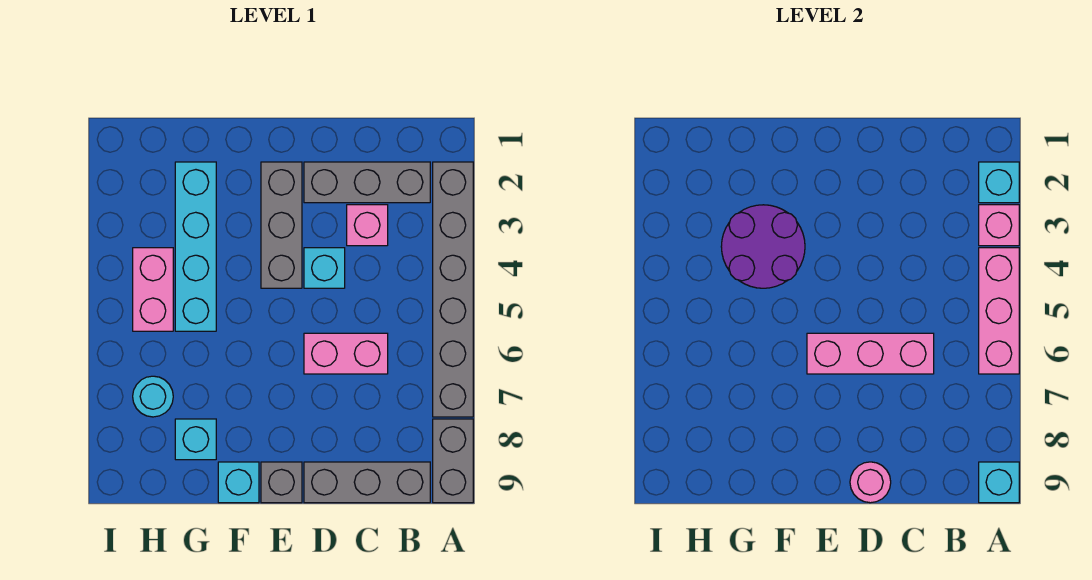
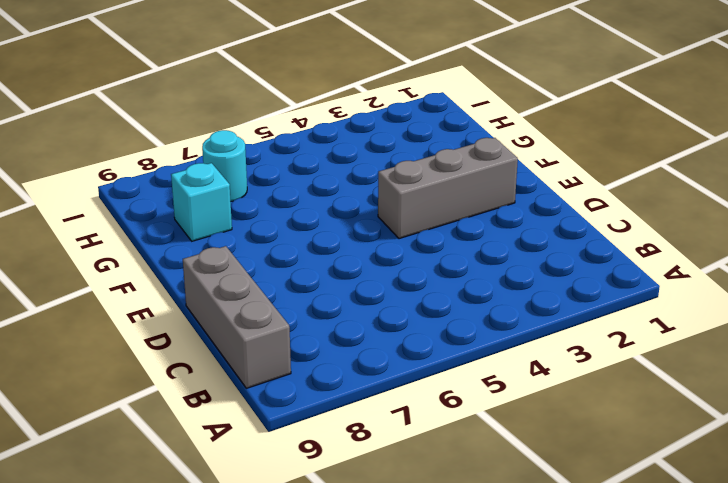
none -> grey 1x6 brick [433,162,473,417]
none -> grey 1x2 brick [433,419,473,503]
none -> grey 1x3 brick [304,162,430,203]

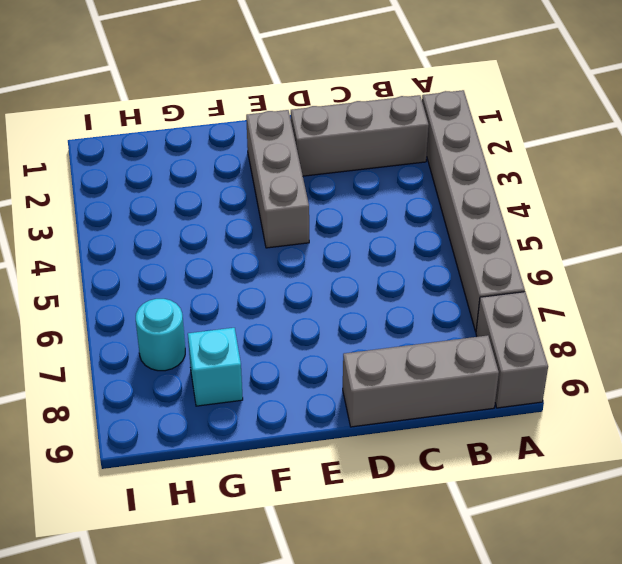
none -> pink 1x1 brick [347,205,388,246]
none -> pink 1x2 brick [304,333,388,374]
none -> cyan 1x1 brick [304,248,345,288]

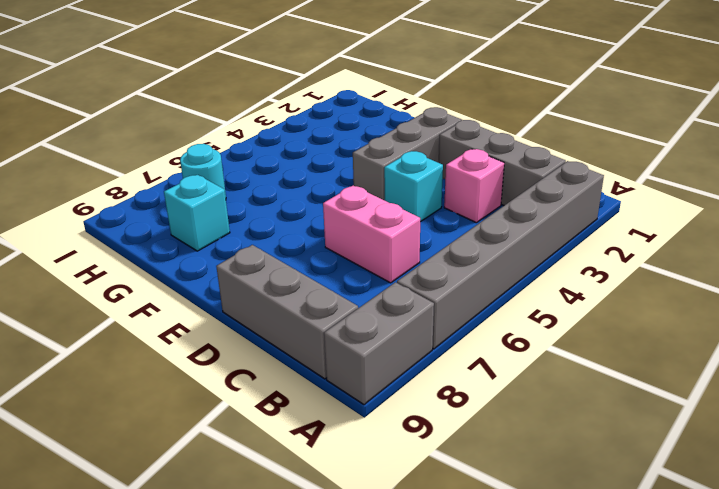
none -> grey 1x1 brick [261,462,302,503]
none -> cyan 1x1 brick [218,462,259,503]
none -> cyan 1x4 brick [175,162,216,331]

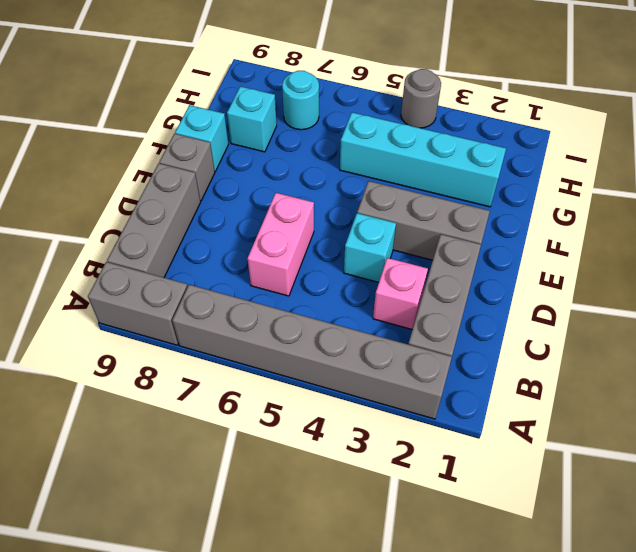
grey 1x1 round brick [401,69,441,128] -> none
none -> pink 1x2 brick [133,248,173,331]
none -> cyan 1x1 brick [979,162,1019,203]
none -> pink 1x1 brick [979,205,1019,246]

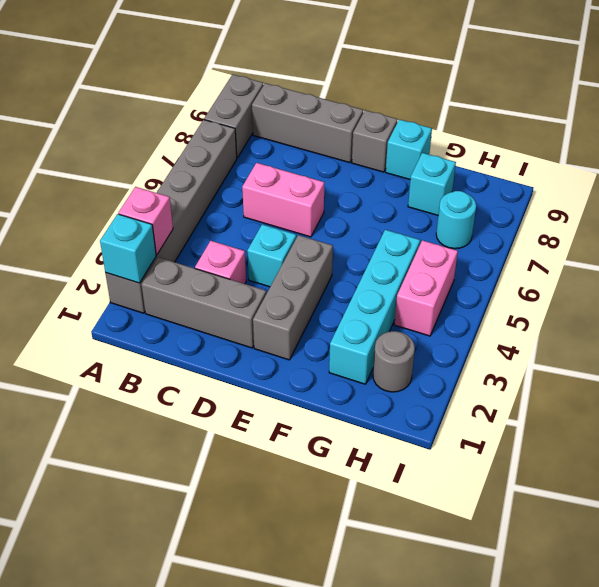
grey 1x1 round brick [373,331,415,392] -> none
none -> pink 1x3 brick [979,248,1019,374]
none -> cyan 1x1 brick [979,462,1019,503]
none -> pink 1x3 brick [807,333,934,374]

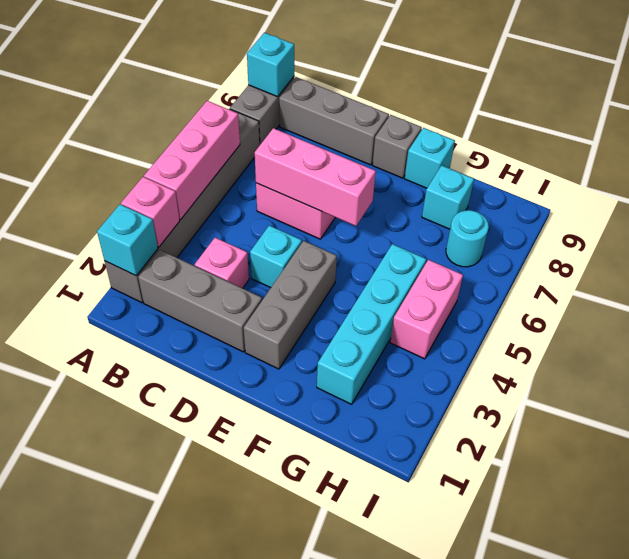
none -> pink 1x1 round brick [850,462,891,503]
none -> purple 2x2 round brick [721,205,805,288]

